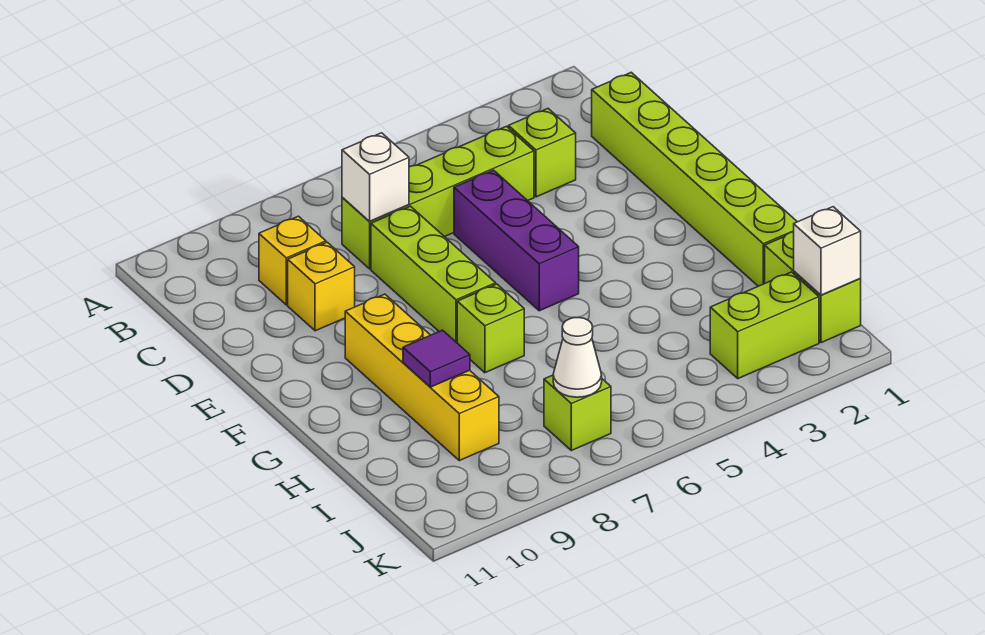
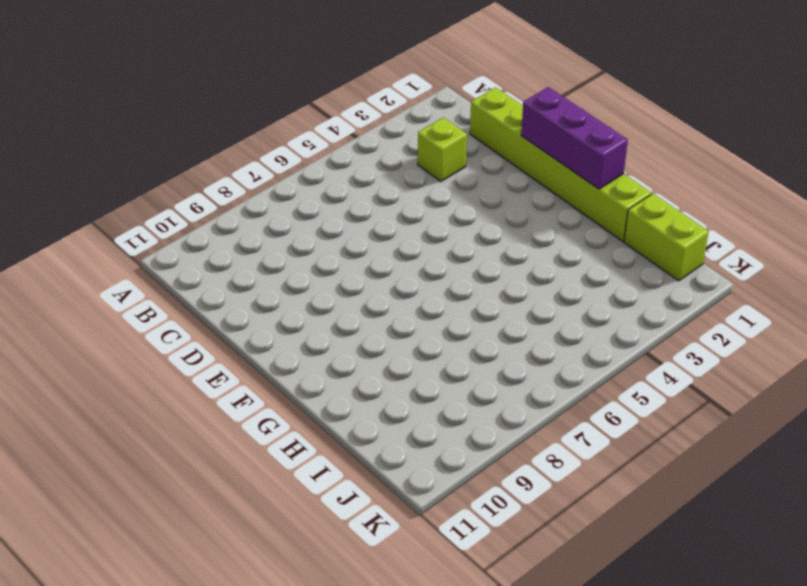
purple 1x3 brick [521,87,628,189] -> purple 1x3 brick moved to [454,170,579,311]
none -> lime 1x4 brick [342,126,534,269]
none -> yellow 1x1 brick [259,216,326,305]
none -> lime 1x3 brick [371,206,496,343]

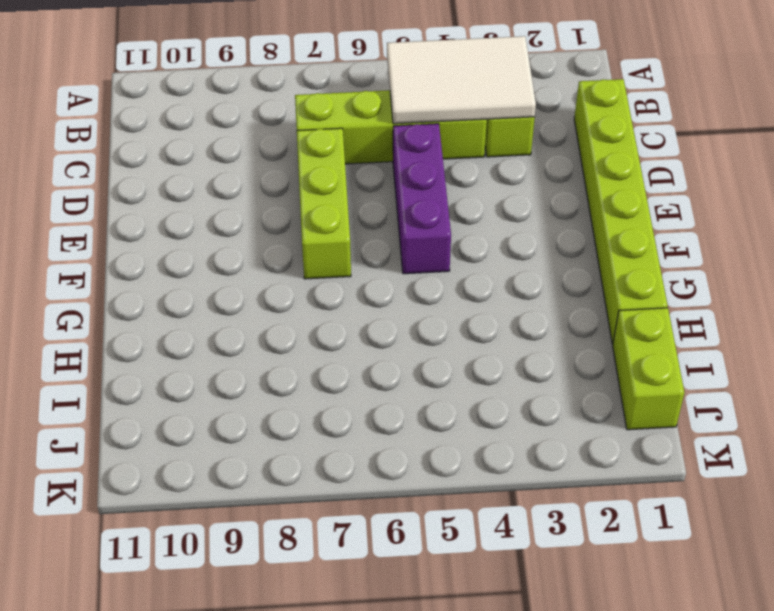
white 2x3 tile [387,36,536,124] -> none
none -> yellow 1x1 brick [259,216,326,305]
none -> yellow 1x1 brick [288,242,355,331]
none -> yellow 1x4 brick [345,294,499,460]

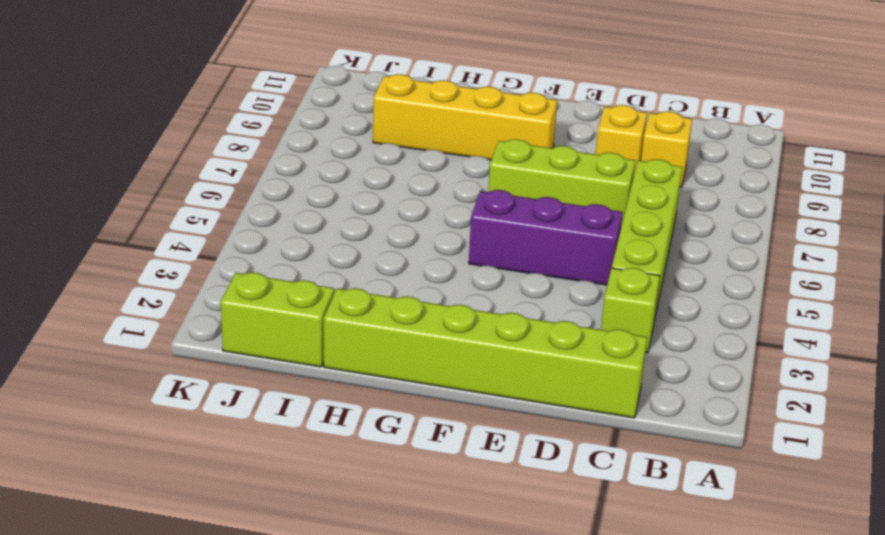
none -> lime 1x1 brick [457,284,524,373]
none -> lime 1x2 brick [710,272,819,378]
none -> lime 1x1 brick [544,375,611,451]

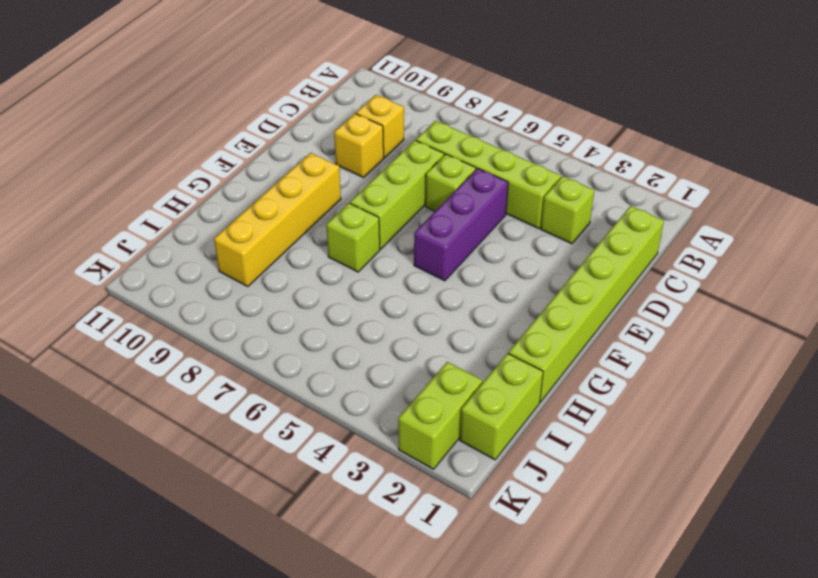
lime 1x1 brick [425,154,476,211] -> lime 1x1 brick moved to [544,375,611,451]
lime 1x2 brick [398,362,482,469] -> lime 1x2 brick turned to [710,272,819,378]
none -> white 1x1 brick [342,133,409,221]
none -> purple 1x1 tile [403,330,470,387]
none -> white 1x1 brick [794,207,861,295]

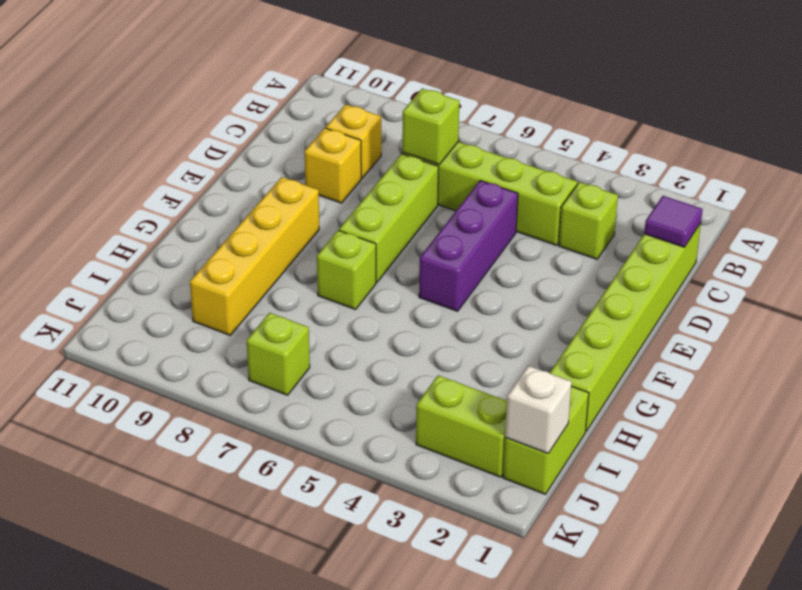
purple 1x1 tile [644,196,703,247] -> purple 1x1 tile moved to [403,330,470,387]
lime 1x1 brick [402,88,459,165] -> white 1x1 brick [342,133,409,221]
none -> white 1x1 cone [553,318,602,397]

